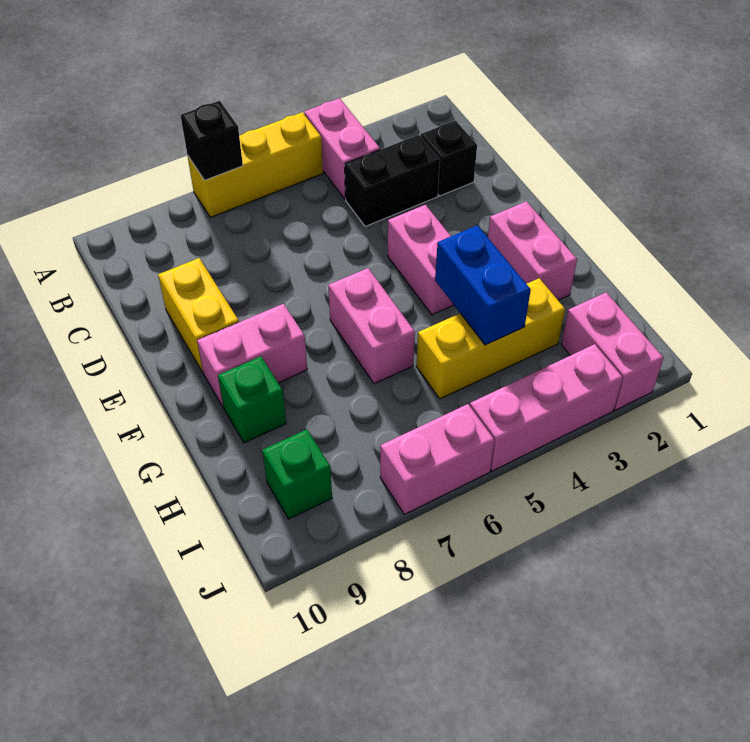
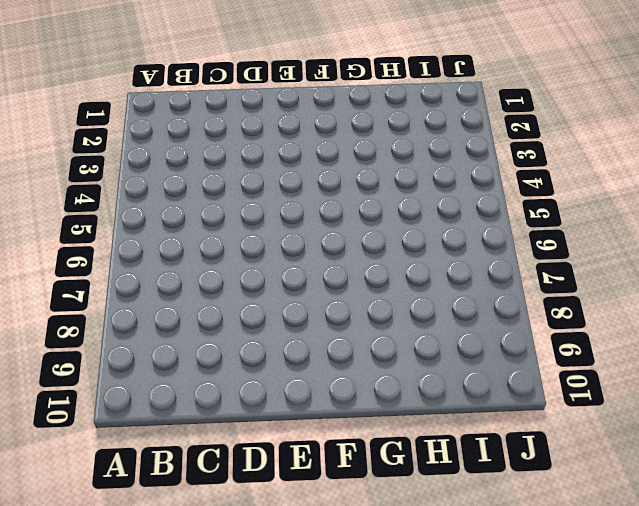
none -> pink 1x2 brick [304,98,380,199]
none -> yellow 1x3 brick [187,112,323,217]
none -> black 1x1 brick [420,120,477,196]

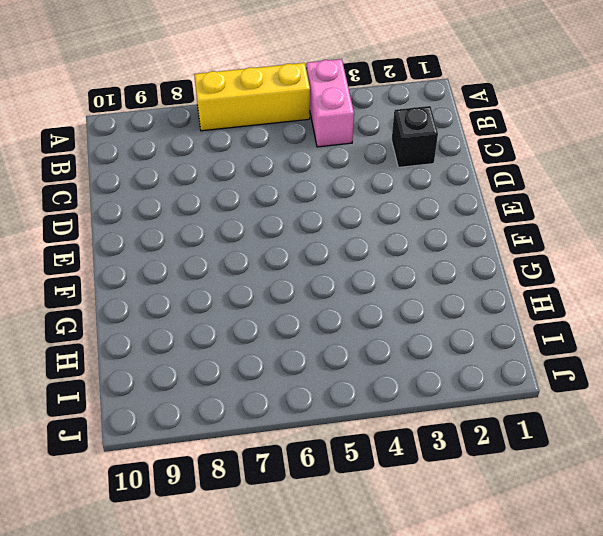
none -> black 1x2 brick [345,135,440,226]
none -> yellow 1x2 brick [158,258,239,372]
none -> pink 1x2 brick [388,205,454,315]

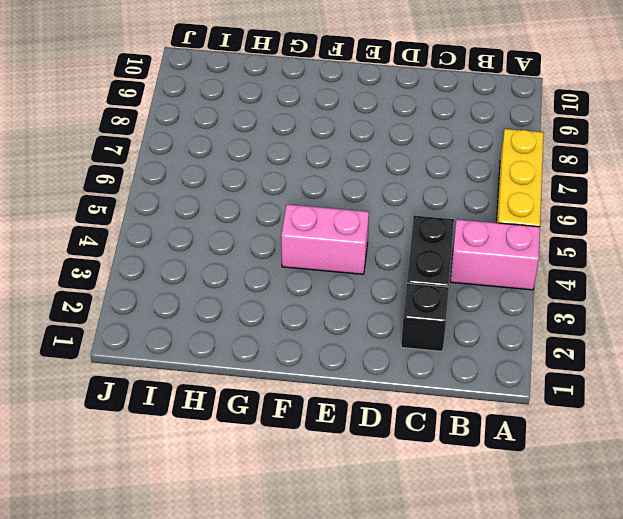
none -> yellow 1x2 brick [158,258,239,372]
none -> pink 1x2 brick [488,201,577,300]
none -> pink 1x2 brick [328,268,415,384]

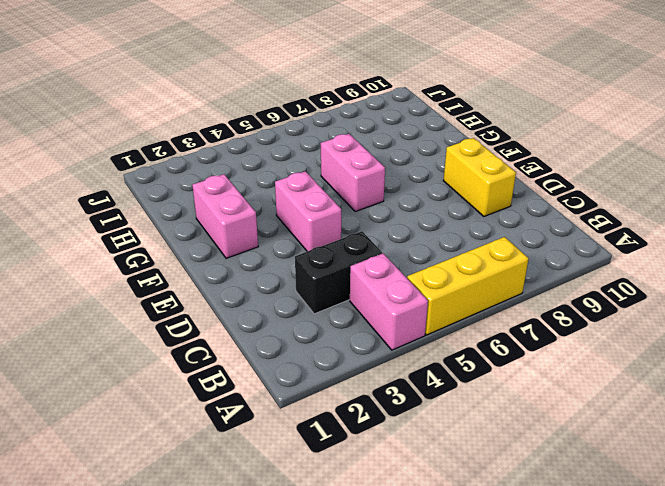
none -> black 1x1 brick [420,120,477,196]
none -> pink 1x2 brick [197,304,307,406]
none -> green 1x1 brick [218,357,286,443]

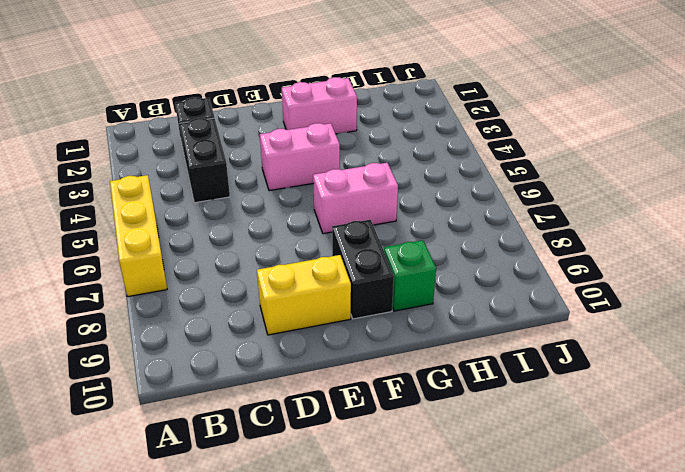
black 1x2 brick [332,220,394,319] -> pink 1x2 brick [197,304,307,406]
none -> pink 1x2 brick [304,98,380,199]
none -> yellow 1x3 brick [416,278,565,399]
none -> pink 1x2 brick [561,292,664,410]

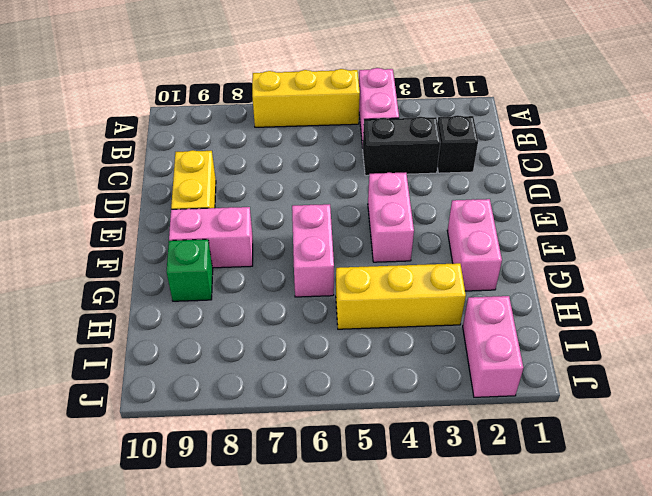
none -> green 1x1 brick [262,429,332,519]
none -> pink 1x3 brick [470,344,623,471]
none -> pink 1x2 brick [380,404,494,514]

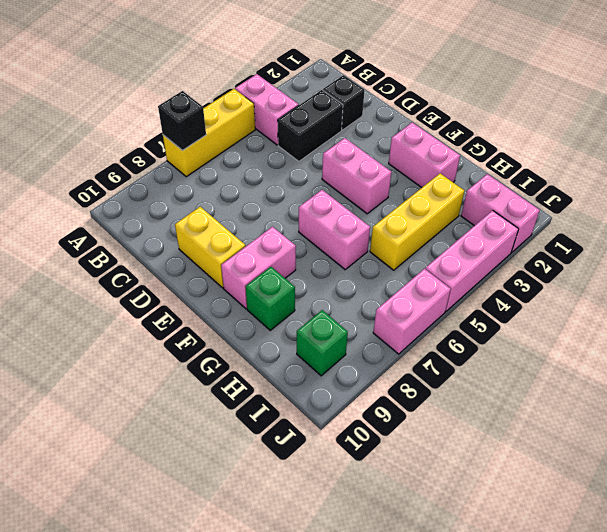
none -> blue 1x2 brick [435,225,531,345]

